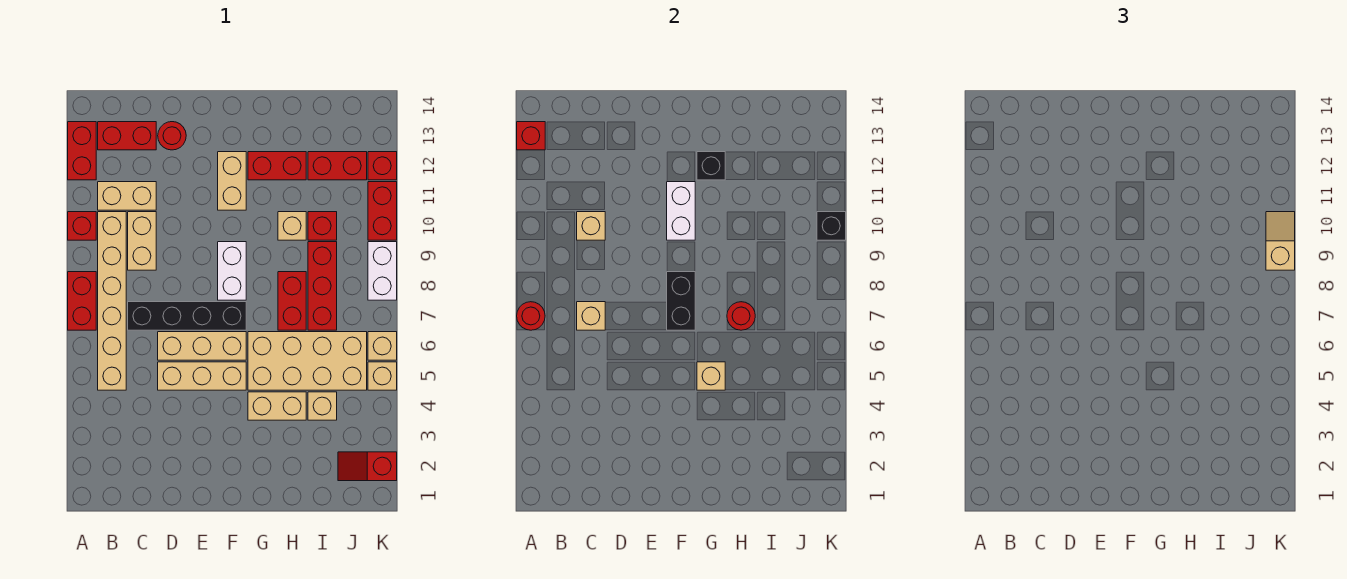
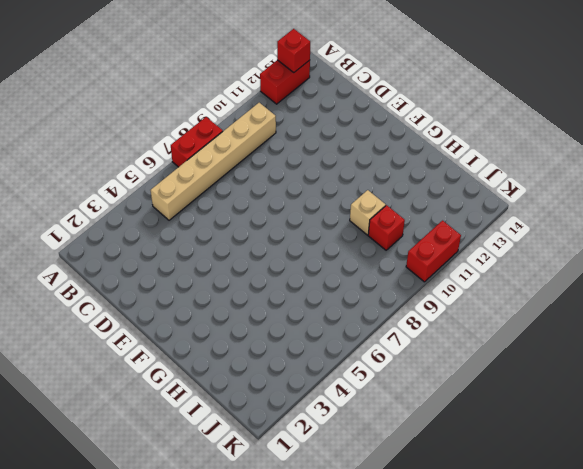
none -> red 1x1 brick [68,212,96,240]
none -> tan 1x2 brick [98,182,156,210]
none -> red 1x2 brick [98,122,156,150]
none -> black 1x4 brick [128,302,246,330]

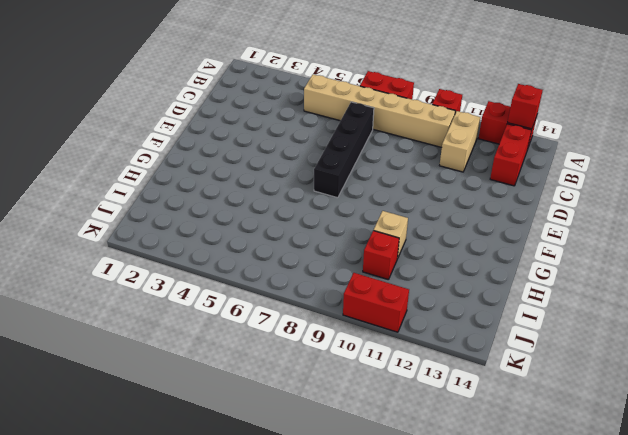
none -> tan 1x2 brick [128,212,156,270]
none -> tan 1x3 brick [158,362,246,390]
none -> tan 1x3 brick [158,332,246,360]
none -> red 1x1 round brick [158,122,186,150]

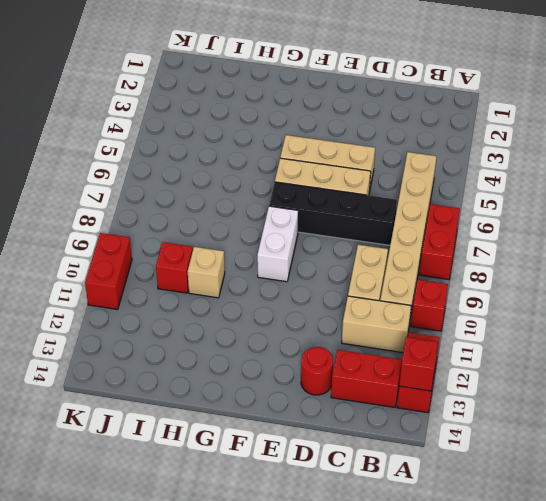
none -> tan 1x2 brick [218,152,246,210]
none -> tan 1x2 brick [248,392,306,420]
none -> tan 2x4 brick [248,332,367,390]
none -> red 1x2 brick [248,152,306,180]

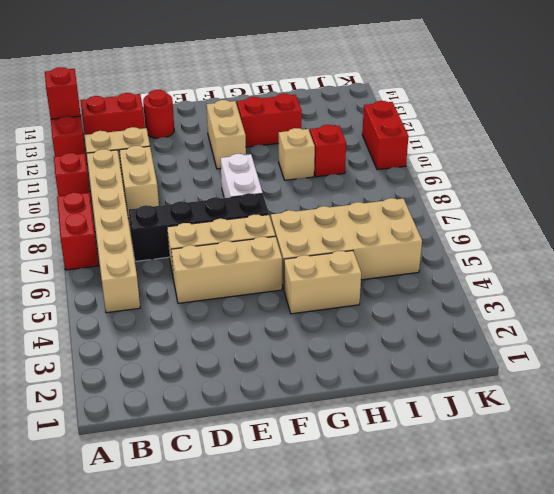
none -> red 1x2 brick [278,272,306,330]
none -> tan 1x1 brick [308,392,337,420]
none -> red 1x3 brick [308,242,337,330]
none -> red 1x2 brick [308,152,367,180]

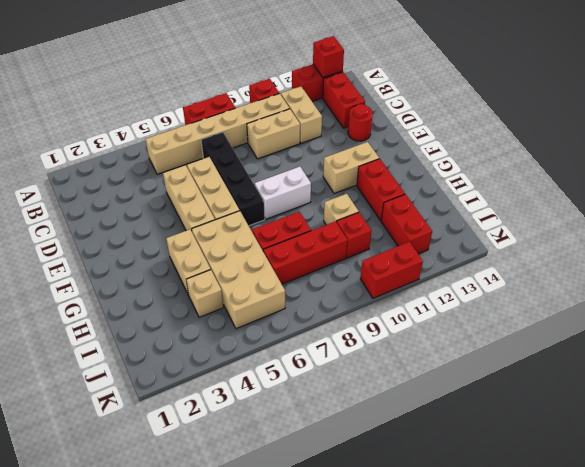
none -> red 1x2 slope [338,452,397,481]
none -> tan 1x1 brick [368,362,397,390]
none -> tan 1x1 brick [368,332,397,360]
none -> white 1x2 brick [368,242,397,300]

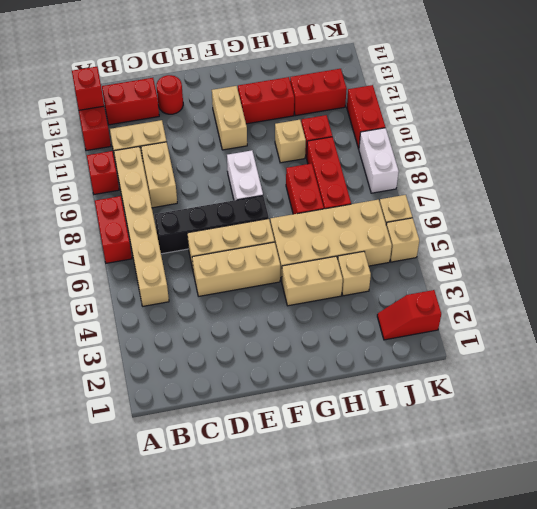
none -> red 1x1 brick [368,152,397,180]
none -> red 1x1 round brick [517,302,545,330]
none -> tan 1x1 brick [577,302,605,330]
none -> tan 1x1 brick [577,212,605,240]

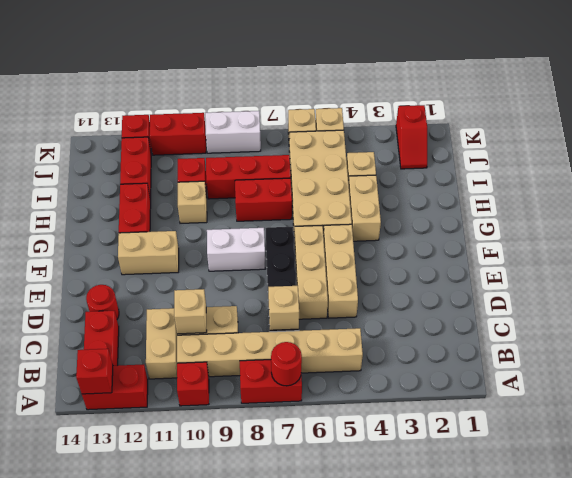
none -> black 1x2 brick [667,272,695,330]
none -> white 1x2 brick [667,182,695,240]
none -> tan 1x1 brick [697,362,725,390]
none -> black 1x1 brick [697,152,725,180]

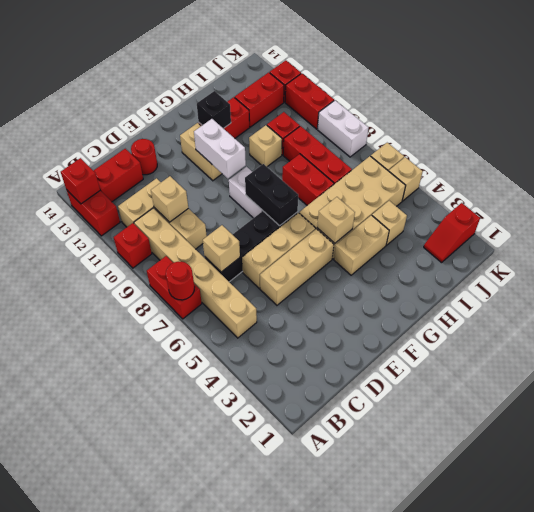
none -> red 1x1 round brick [727,302,755,330]
none -> black 1x1 brick [817,212,846,240]
none -> tan 1x2 slope [1266,212,1295,270]

